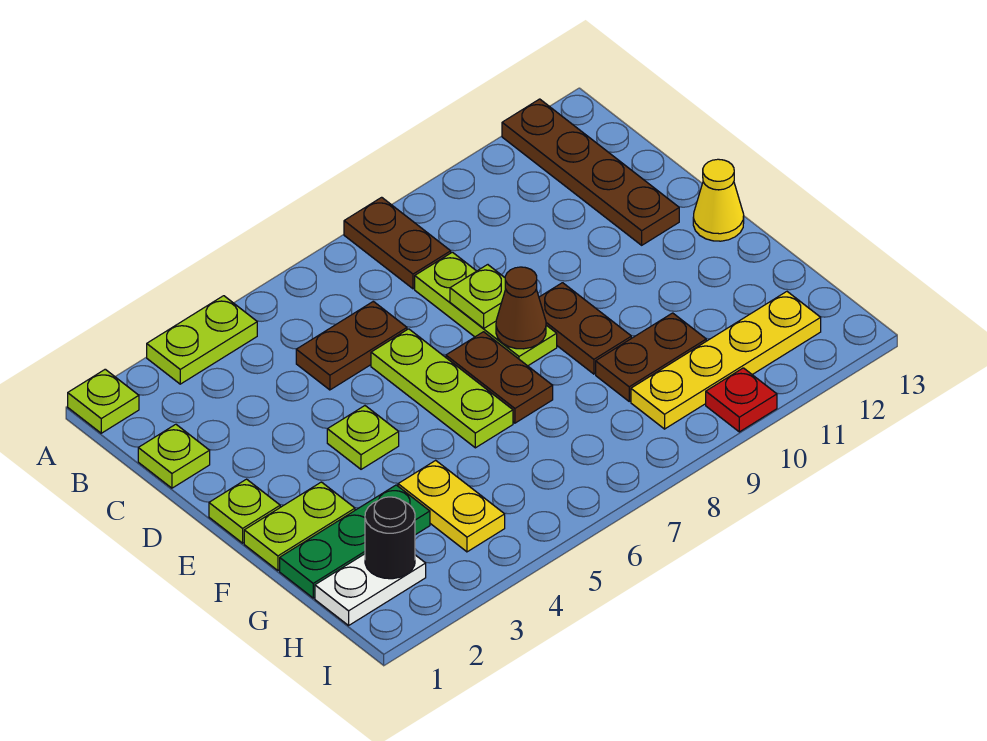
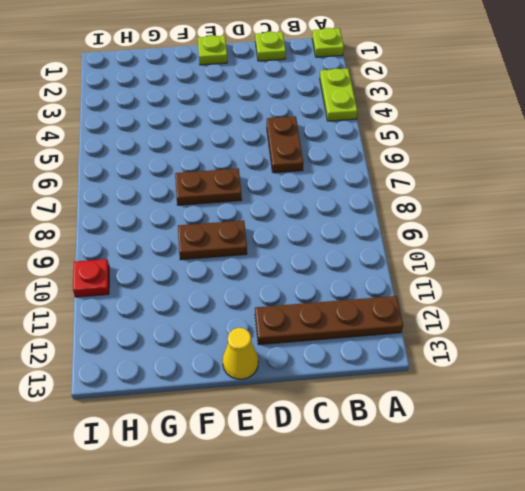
none -> brown 1x2 plate [344,197,451,289]
none -> lime 1x3 plate [415,252,557,366]
none -> lime 1x3 plate [371,329,513,448]

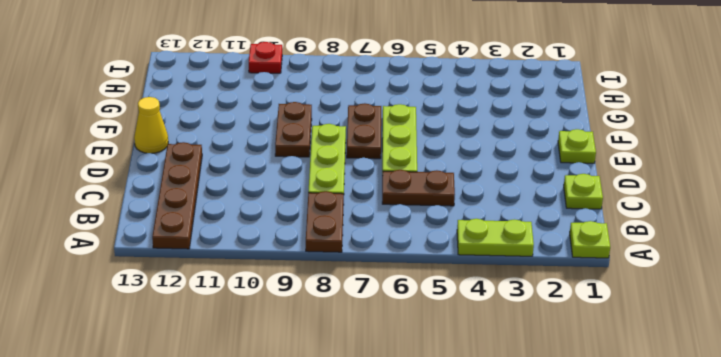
none -> lime 1x1 plate [327,406,399,469]
none -> lime 1x2 plate [244,482,355,571]
none -> green 1x3 plate [280,485,430,598]

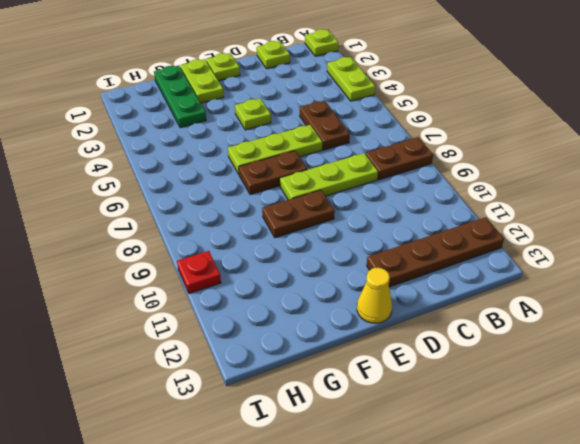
none -> yellow 1x2 plate [398,460,505,552]
none -> brown 1x2 plate [596,313,706,401]
none -> white 1x2 plate [315,554,426,625]

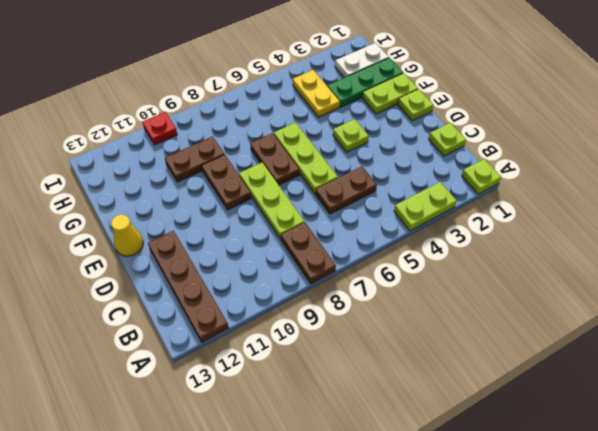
none -> yellow 1x4 plate [631,292,821,429]
none -> lime 1x1 plate [450,265,505,329]
none -> brown 1x1 cone [496,267,546,349]

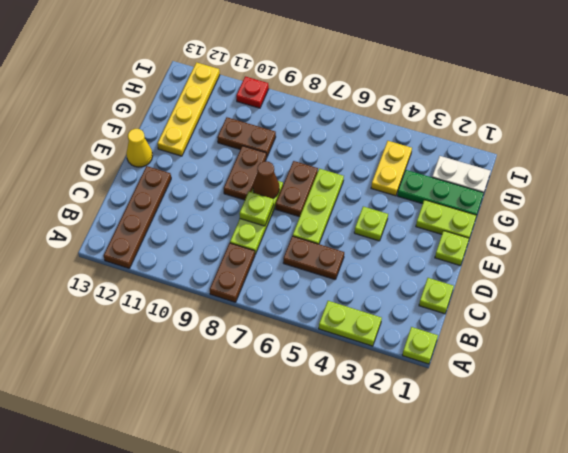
yellow 1x4 plate [157,62,220,156] -> yellow 1x4 plate turned to [631,292,821,429]
none -> black 1x1 round brick [365,497,415,579]

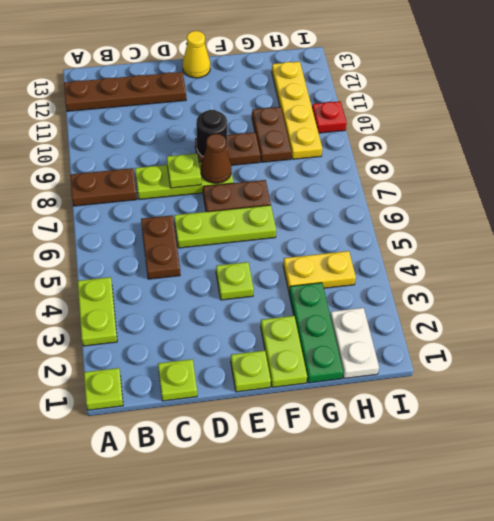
black 1x1 round brick [196,110,227,157] -> black 1x1 round brick moved to [365,497,415,579]

